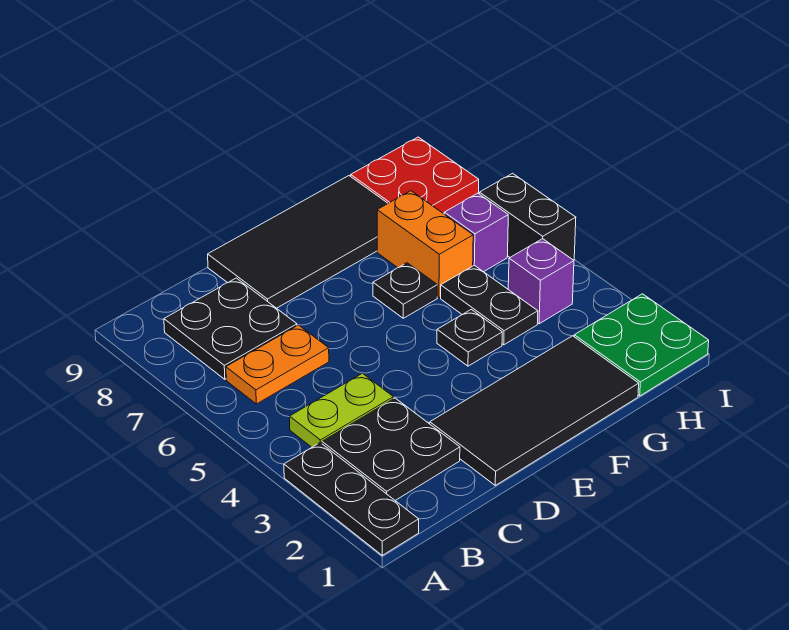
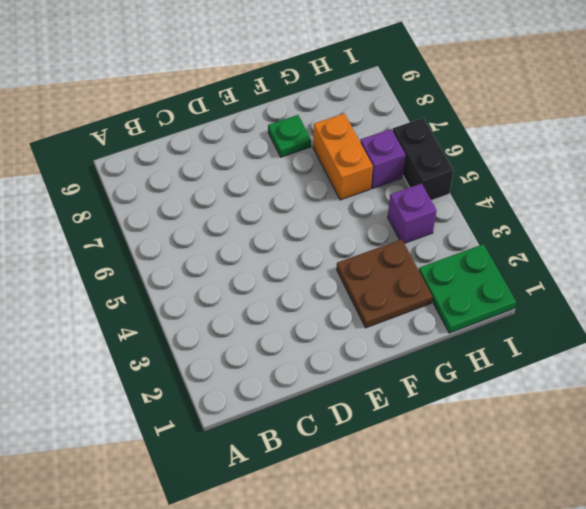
brown 2x2 plate [337,239,432,328] -> black 2x4 tile [430,336,639,485]
green 1x1 plate [268,115,311,157] -> black 2x4 tile [208,176,388,308]
none -> black 1x3 plate [284,443,419,555]
none -> black 2x2 plate [322,398,460,500]
none -> lime 1x2 plate [290,373,393,447]

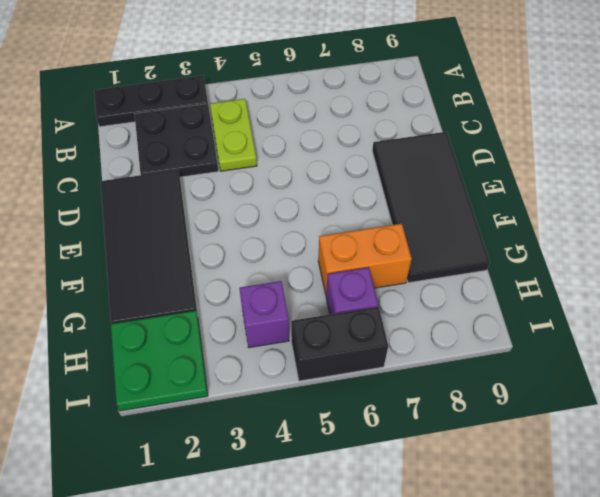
none -> orange 1x2 plate [226,325,329,404]
none -> black 2x2 plate [164,278,297,379]
none -> black 1x1 plate [437,309,502,366]

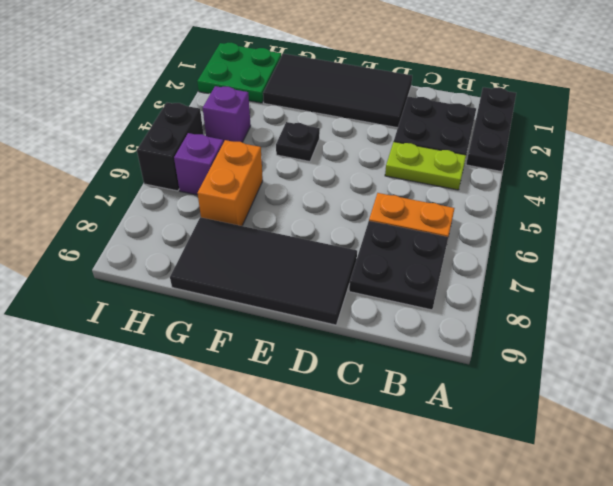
none -> black 1x1 plate [373,263,437,318]
none -> black 1x2 plate [441,265,538,345]
none -> red 2x2 plate [351,137,479,213]

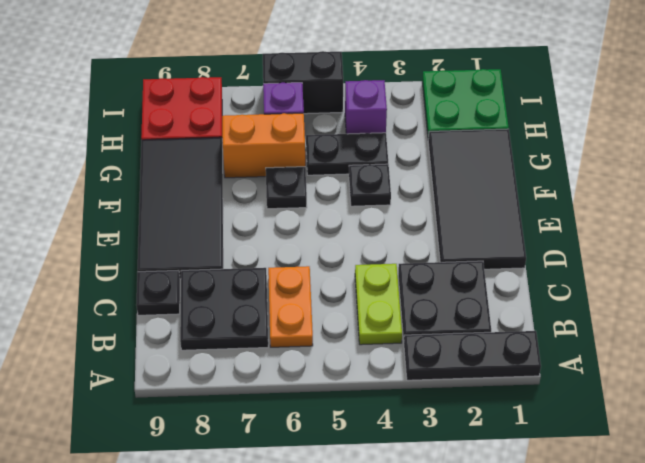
black 1x1 plate [136,270,180,315] -> none

